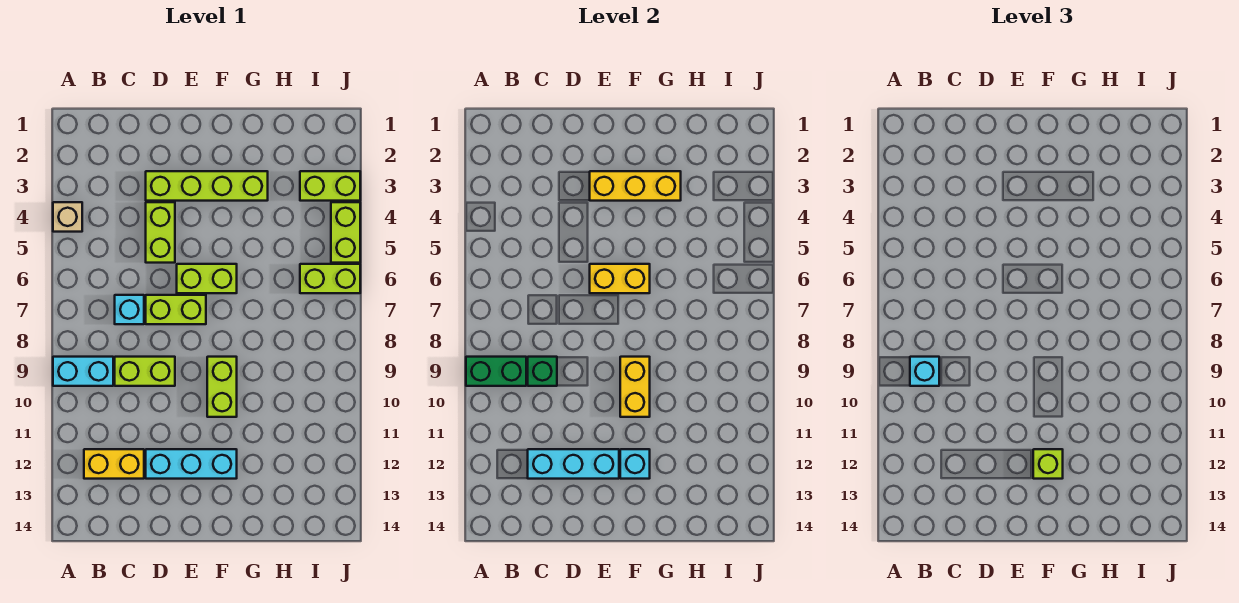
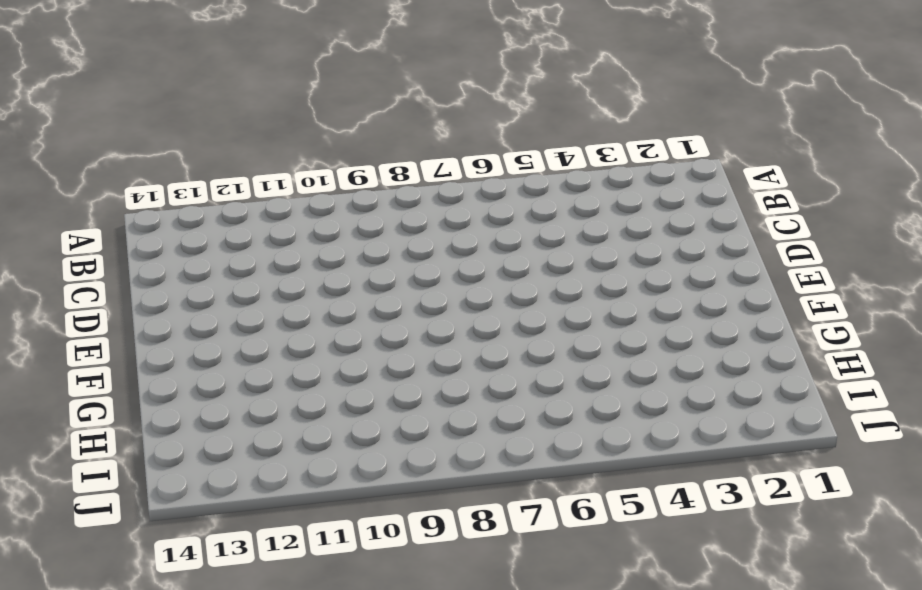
none -> tan 1x1 brick [53,202,82,232]
none -> cyan 1x2 brick [53,357,113,386]
none -> yellow 1x2 brick [84,449,144,479]

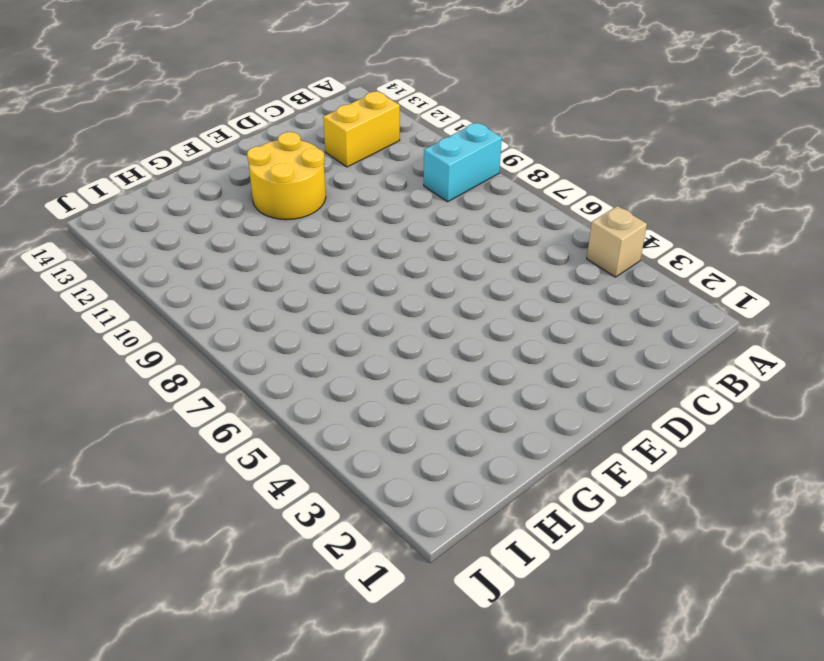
yellow 2x2 round brick [247,132,326,220] -> cyan 1x3 brick [146,449,237,479]
none -> cyan 1x1 brick [115,295,144,324]
none -> lime 1x2 brick [115,357,175,386]
none -> lime 1x4 brick [146,171,268,201]

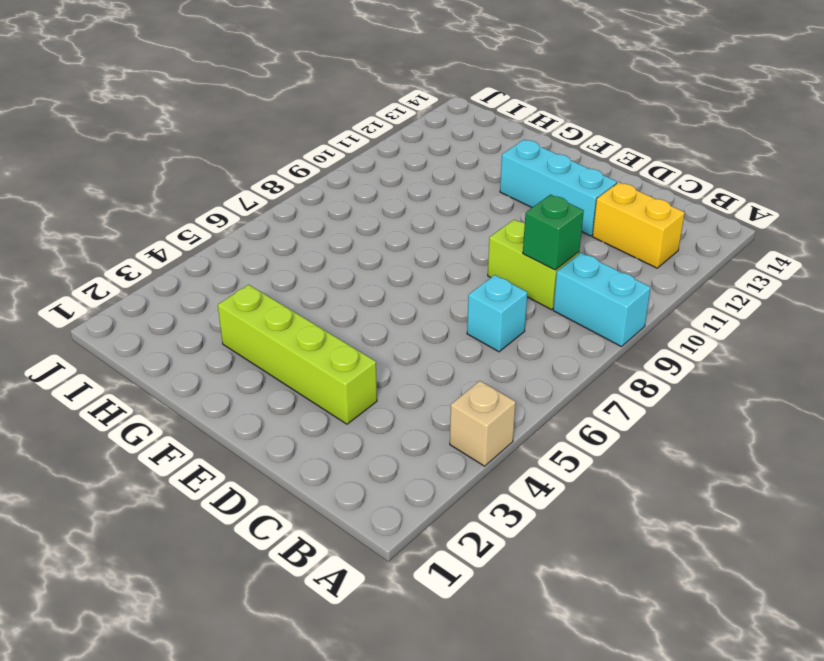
none -> lime 1x2 brick [146,202,175,263]
none -> lime 1x2 brick [146,295,206,324]
none -> lime 1x2 brick [177,264,237,293]

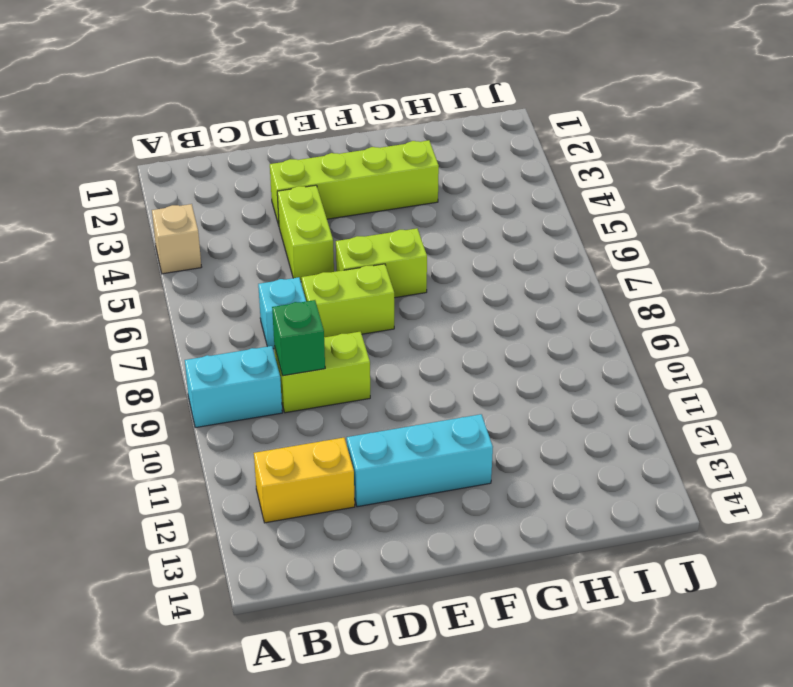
none -> lime 1x2 brick [207,357,237,417]
none -> lime 1x2 brick [300,171,360,201]
none -> lime 1x2 brick [300,264,360,293]

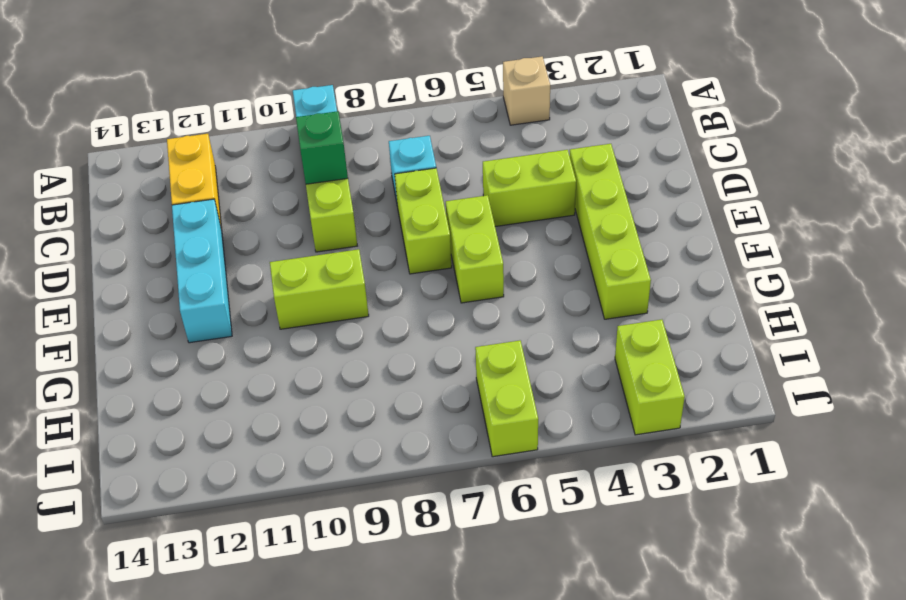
none -> lime 1x2 brick [331,202,360,263]
none -> green 1x2 brick [466,357,526,386]
none -> cyan 1x3 brick [528,449,619,479]

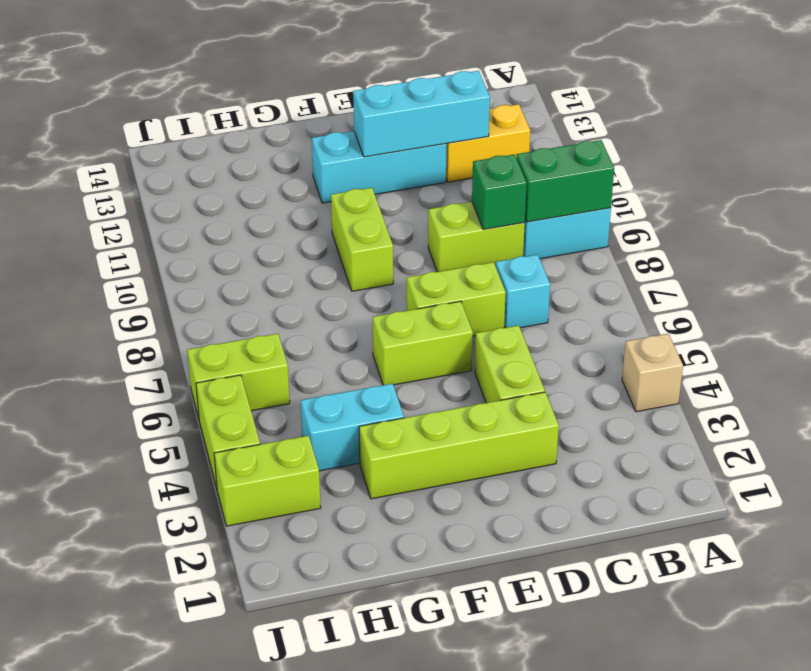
cyan 1x2 brick [301,384,404,471] -> none
none -> yellow 1x3 brick [590,171,681,201]
none -> yellow 1x2 brick [590,264,650,293]
none -> yellow 1x2 brick [620,357,650,417]

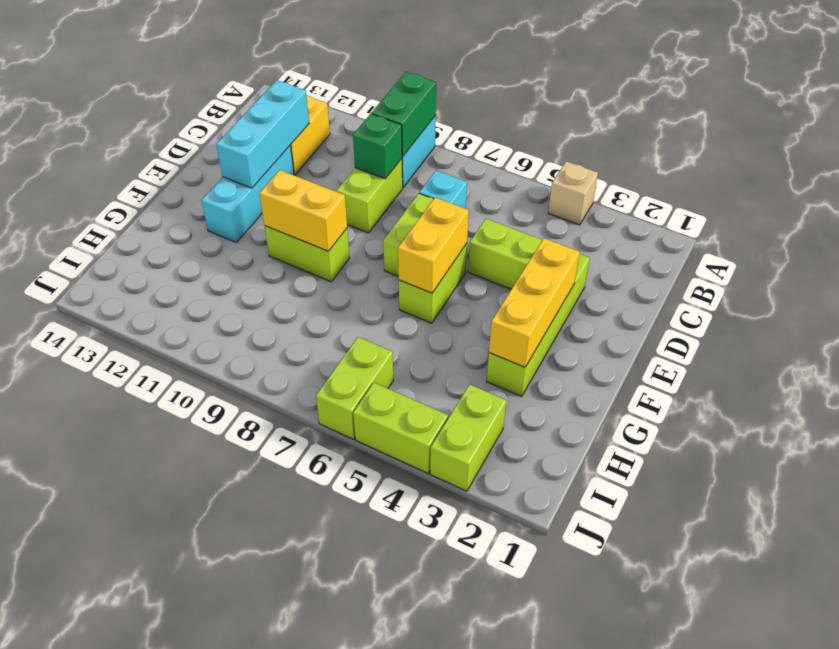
none -> cyan 1x1 brick [620,449,650,479]
none -> cyan 1x1 brick [910,357,939,386]
none -> lime 1x1 brick [1033,449,1063,479]

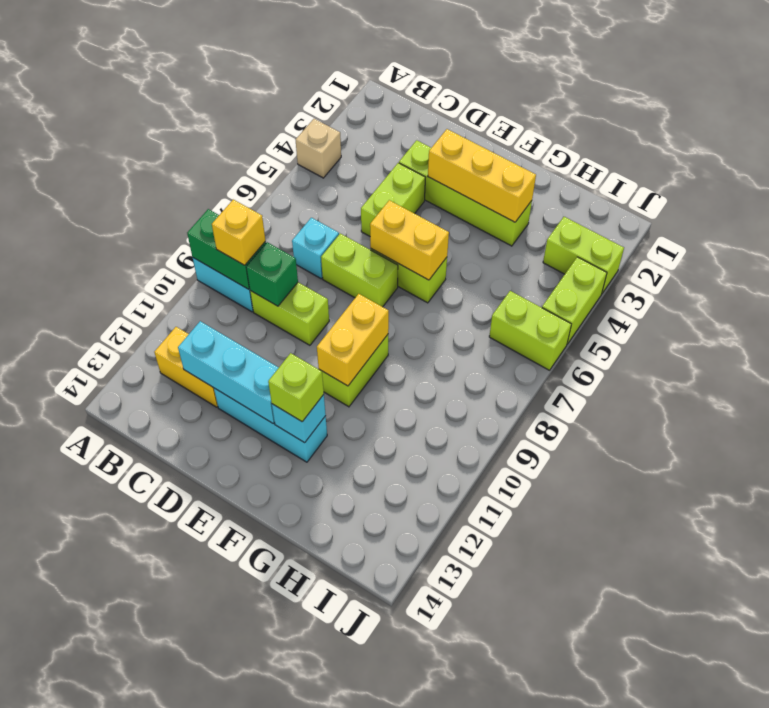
yellow 1x1 brick [212,200,266,265] -> cyan 1x1 brick [910,357,939,386]

